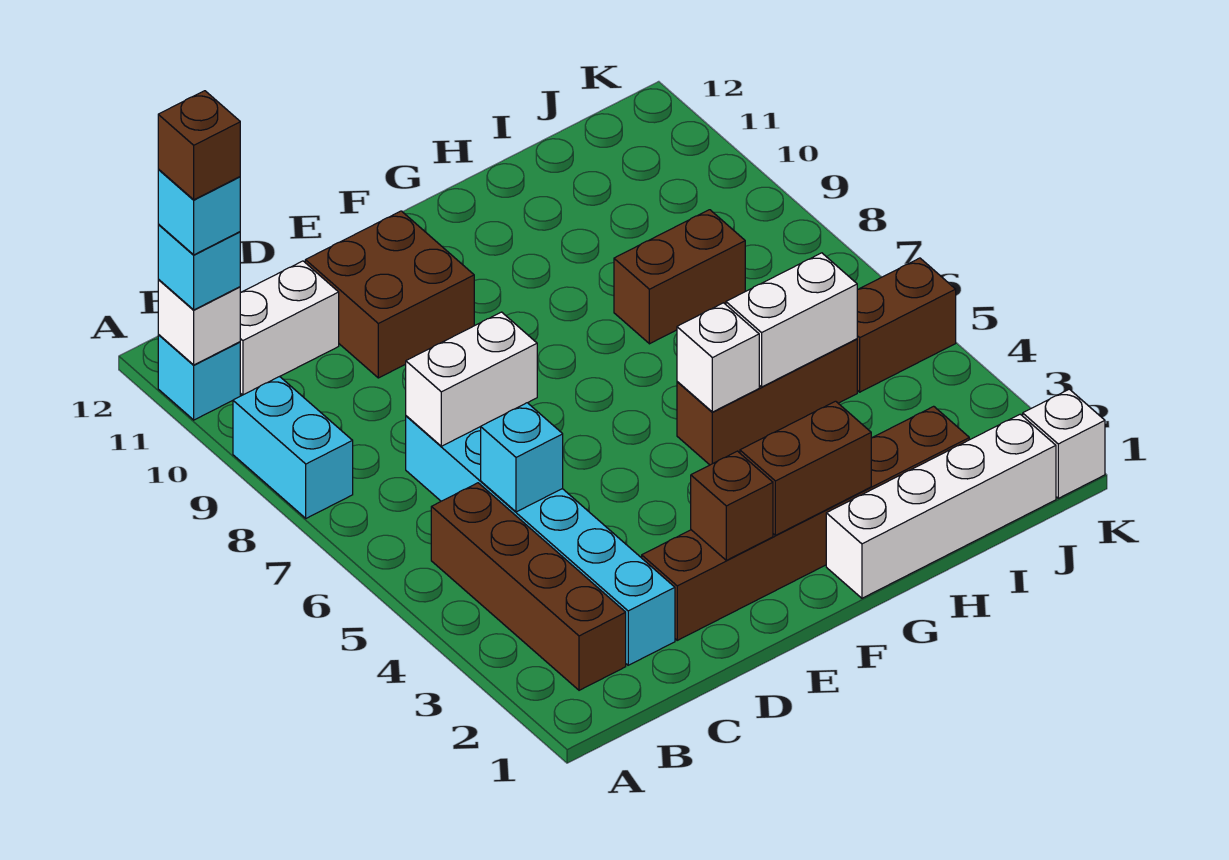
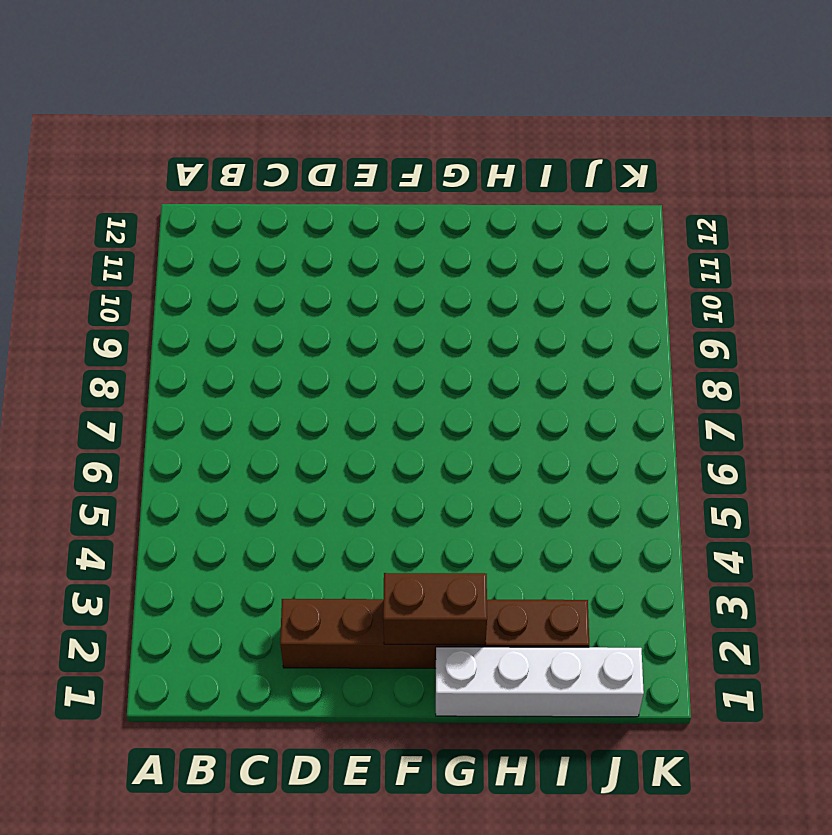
none -> cyan 1x2 brick [233,376,353,518]
none -> cyan 1x1 brick [158,335,240,420]
none -> brown 1x4 brick [431,483,626,690]

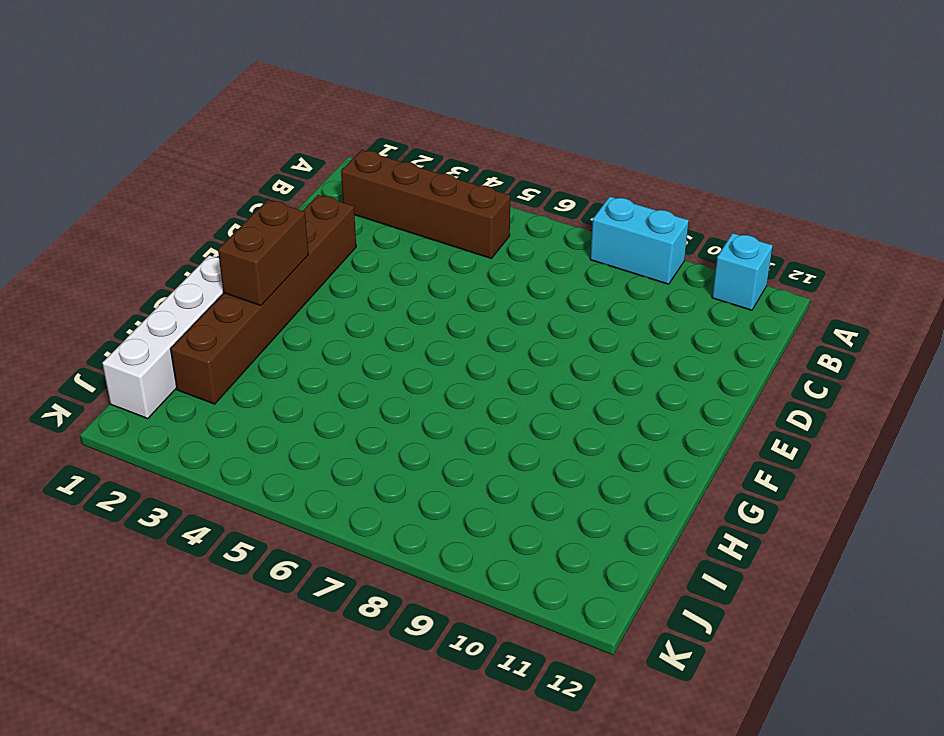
none -> white 1x2 brick [240,261,339,395]
none -> cyan 1x6 brick [406,416,675,665]
none -> brown 2x2 brick [305,211,474,378]

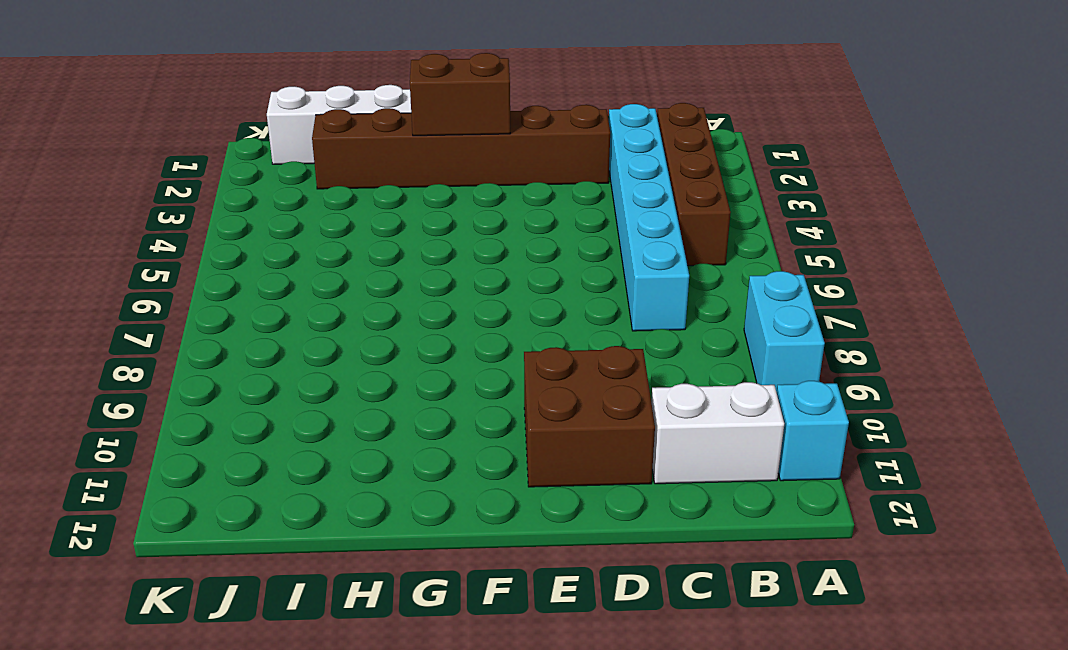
none -> brown 1x3 brick [677,339,857,465]
none -> brown 1x2 brick [614,210,745,344]
none -> brown 1x2 brick [857,258,956,392]

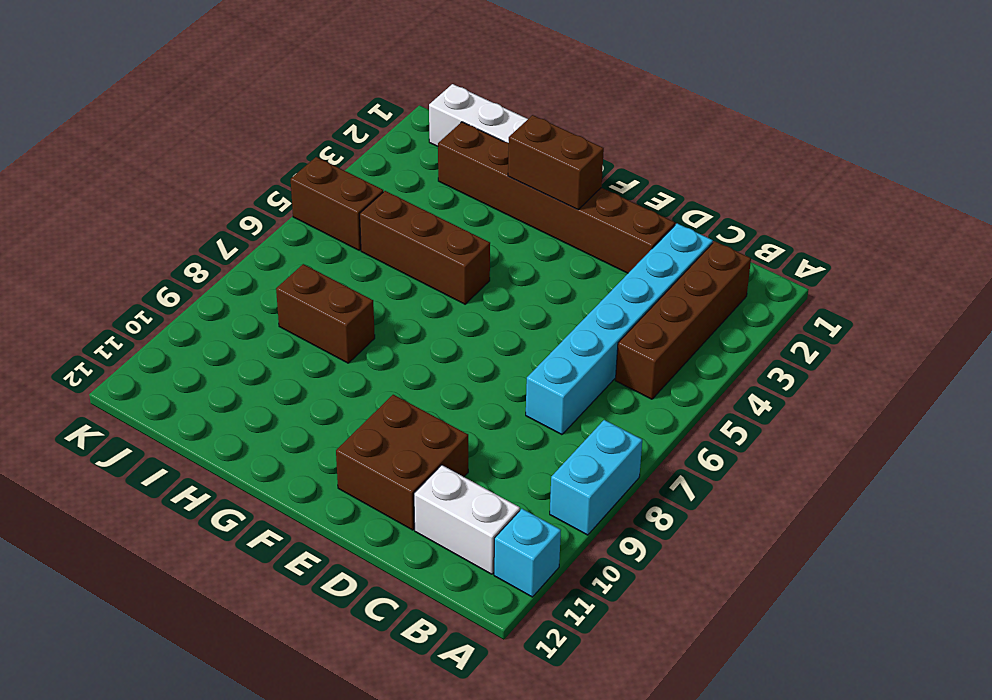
none -> white 1x1 brick [1023,389,1105,498]
none -> white 1x1 brick [158,279,240,365]
none -> cyan 1x1 brick [481,403,563,512]

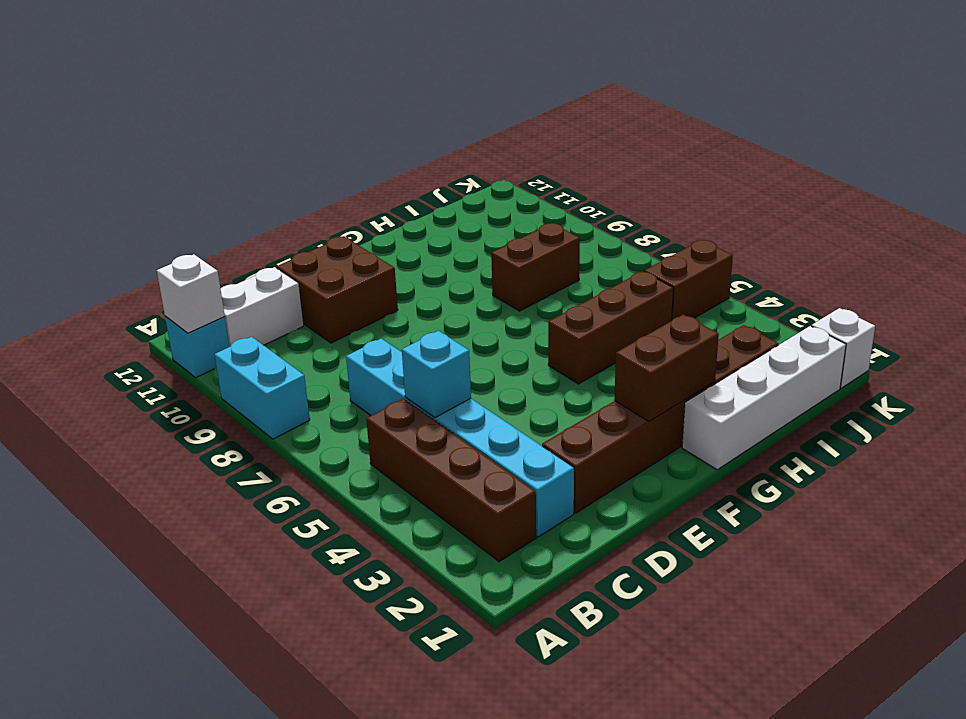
none -> white 1x2 brick [406,312,537,446]
none -> brown 1x1 brick [691,451,773,560]
none -> white 1x1 brick [677,303,759,412]

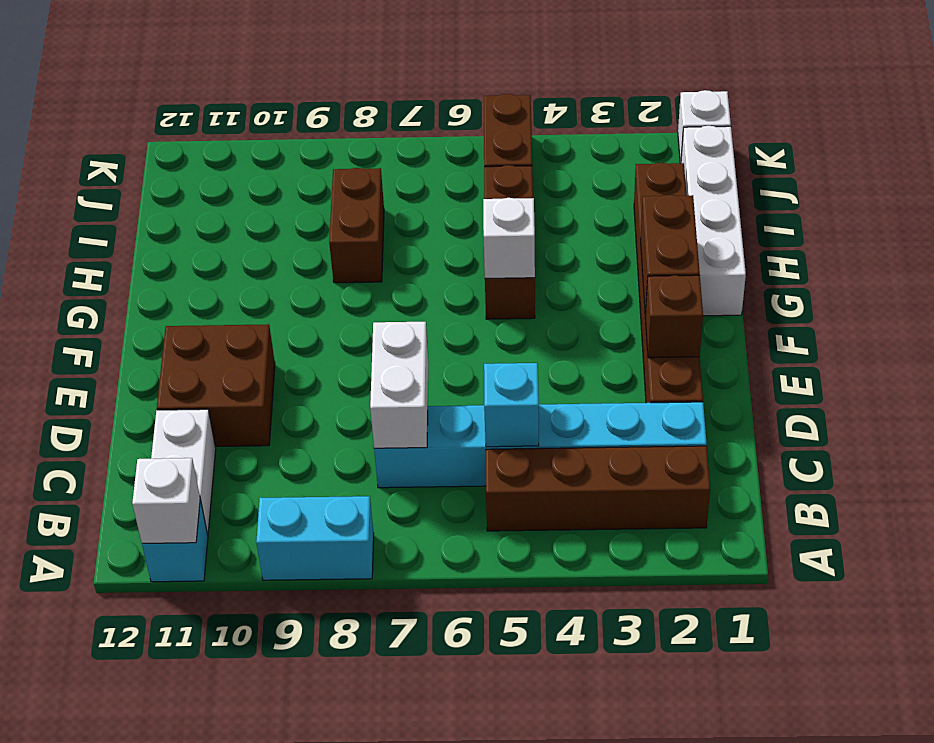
none -> white 1x2 brick [726,253,857,387]
none -> cyan 1x1 brick [158,225,240,310]
none -> cyan 1x1 brick [158,170,240,255]

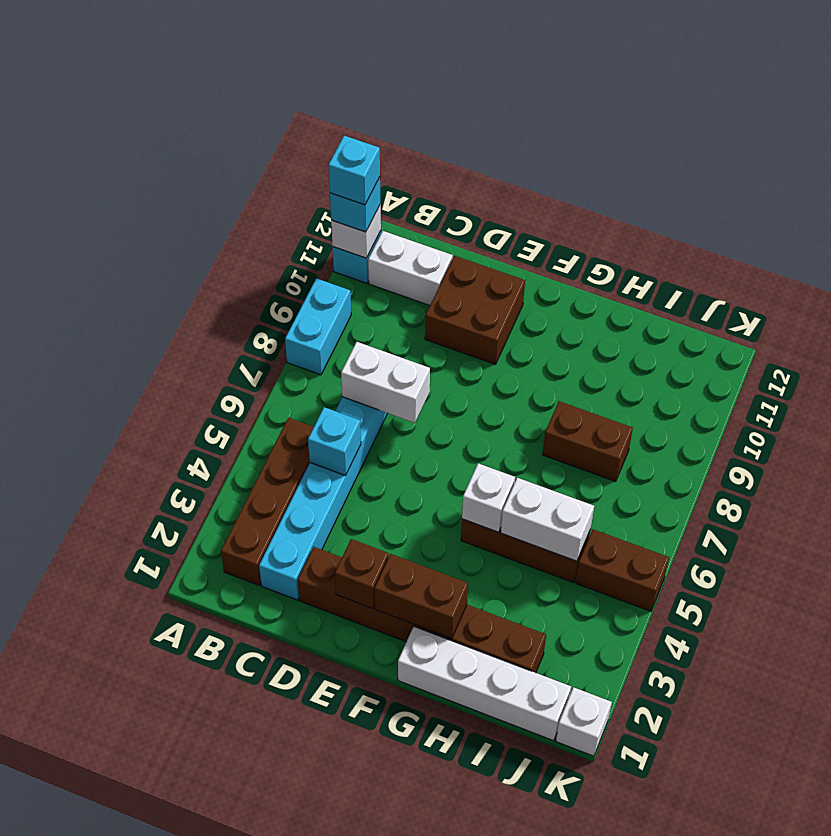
none -> brown 1x1 brick [158,91,240,200]

